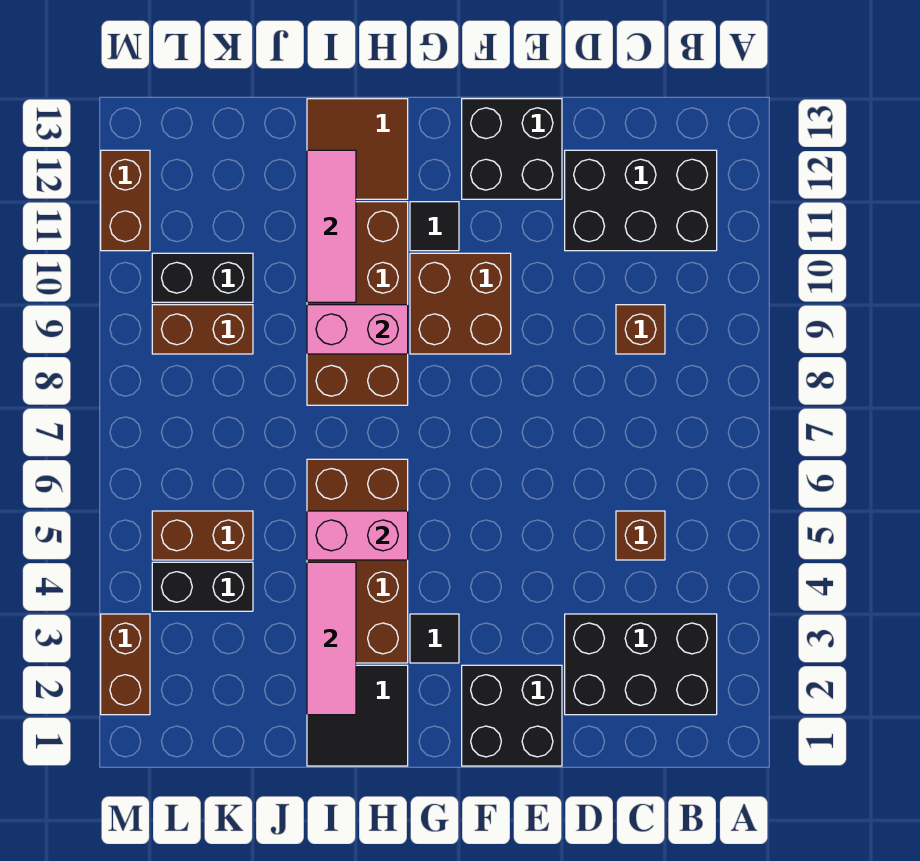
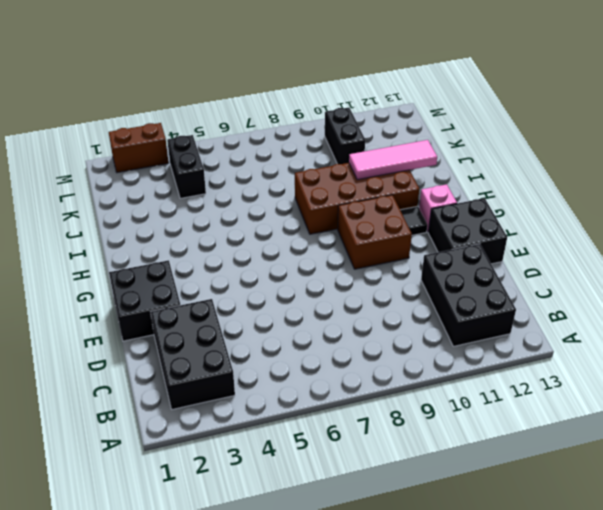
pink 1x1 brick [419,184,457,232] -> none
none -> brown 1x1 brick [616,511,665,560]
none -> brown 1x1 brick [616,305,665,354]
none -> black 1x1 tile [410,614,459,663]

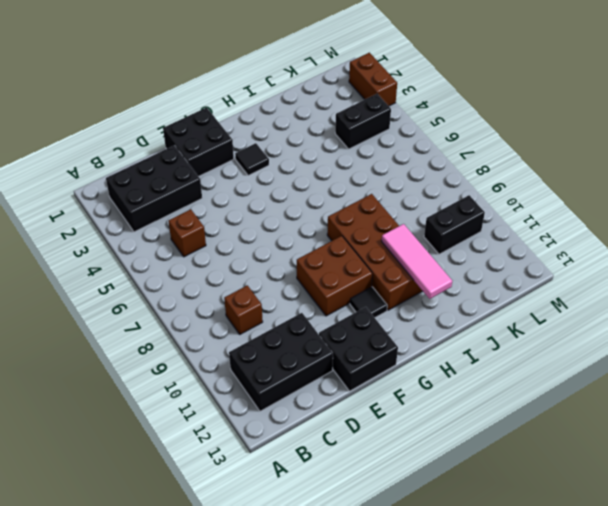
none -> black 2x2 tile [307,665,408,766]
none -> brown 2x4 brick [307,459,408,663]
none -> brown 2x2 tile [307,99,408,199]

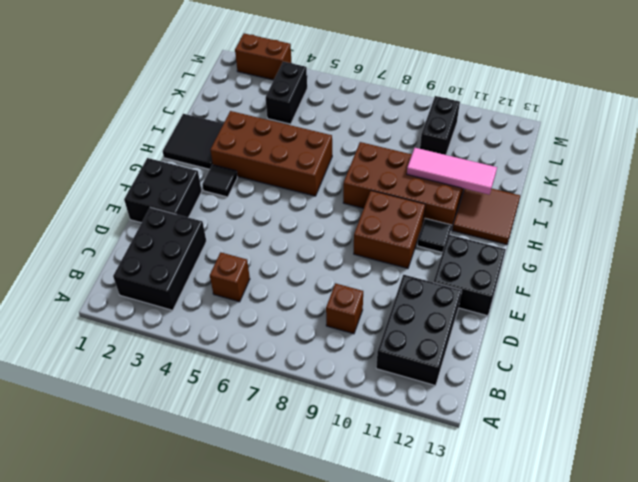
none -> brown 1x2 brick [152,511,253,560]
none -> brown 1x2 brick [152,305,253,354]
none -> brown 1x2 brick [101,150,150,251]

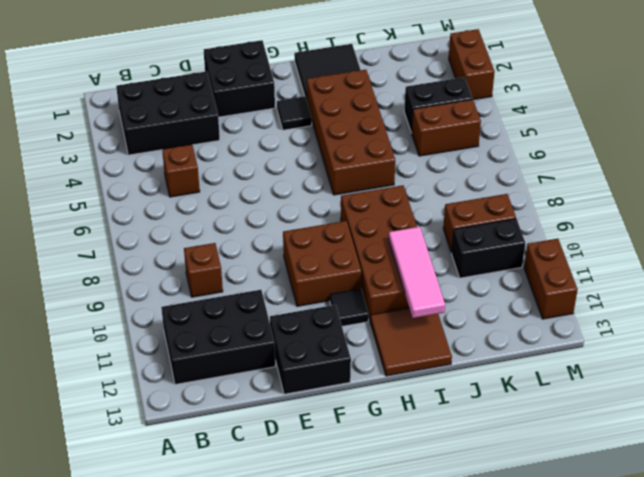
none -> pink 1x2 brick [307,511,408,560]
none -> pink 1x2 brick [307,305,408,354]
none -> pink 1x3 tile [307,562,356,715]

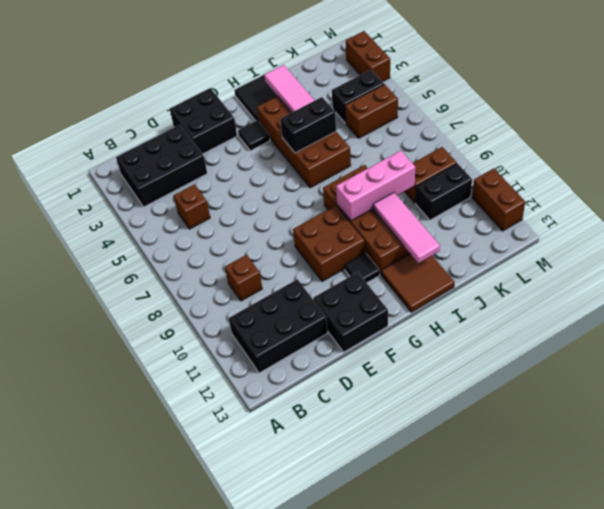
black 1x2 brick [280,97,336,153] -> pink 1x2 brick [307,511,408,560]
pink 1x3 brick [336,151,415,221] -> pink 1x2 brick [307,305,408,354]

